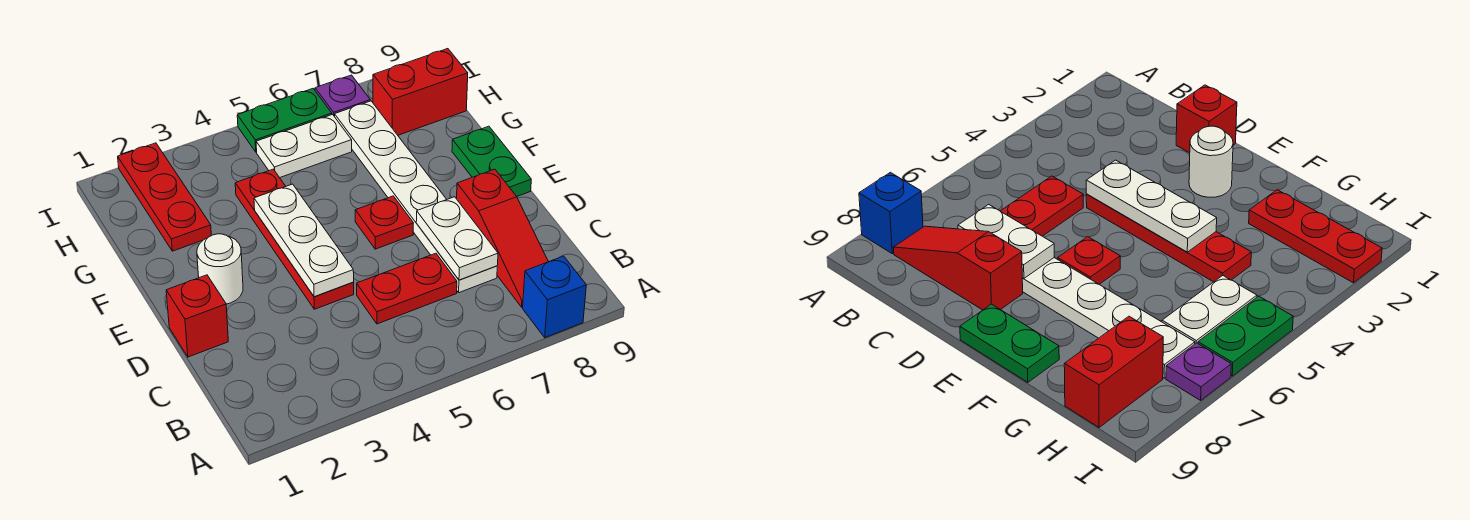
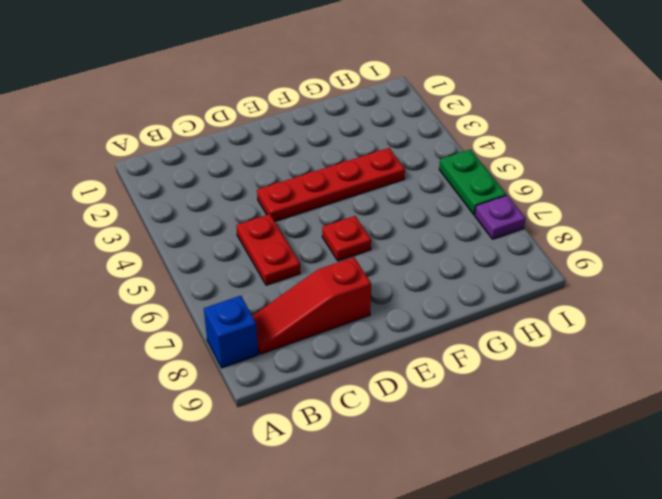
none -> white 1x6 plate [335,101,497,293]
none -> red 1x1 brick [166,275,228,357]
none -> white 1x1 round brick [197,234,243,304]

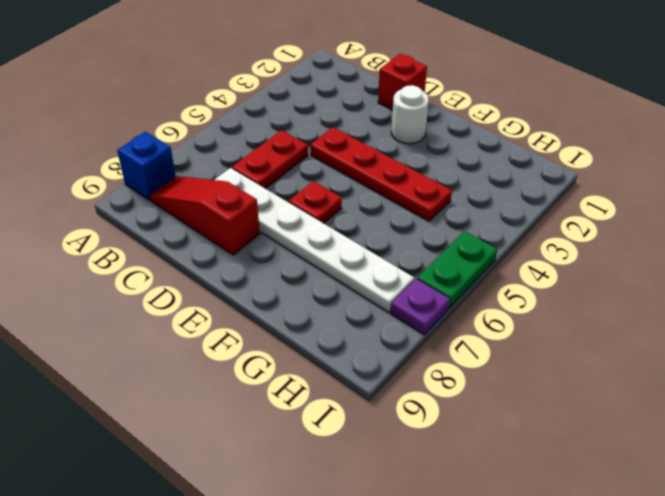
none -> green 1x2 plate [452,126,531,196]
none -> red 1x3 plate [118,143,211,251]
none -> white 1x2 plate [256,115,352,178]

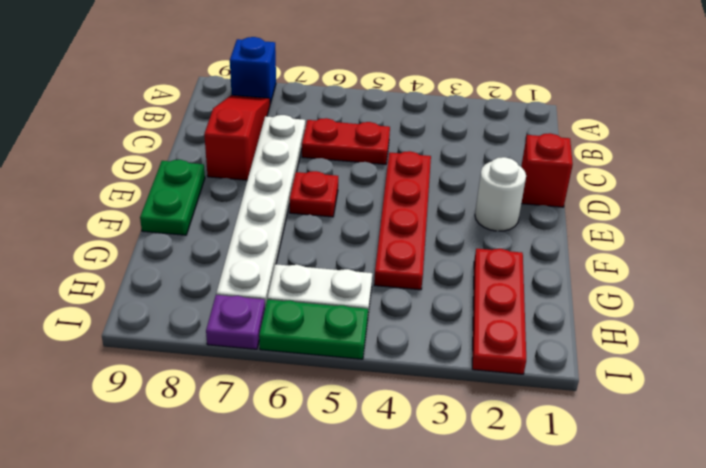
none -> red 1x2 brick [373,49,468,135]
none -> white 1x2 plate [416,197,498,280]
none -> white 1x3 plate [254,184,354,297]

